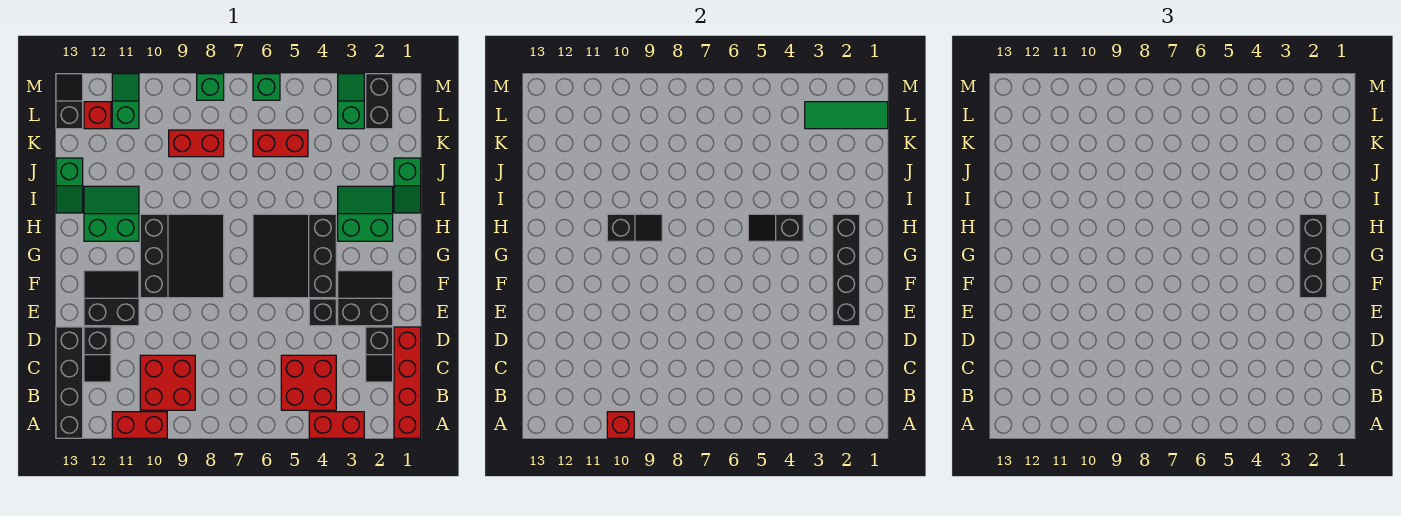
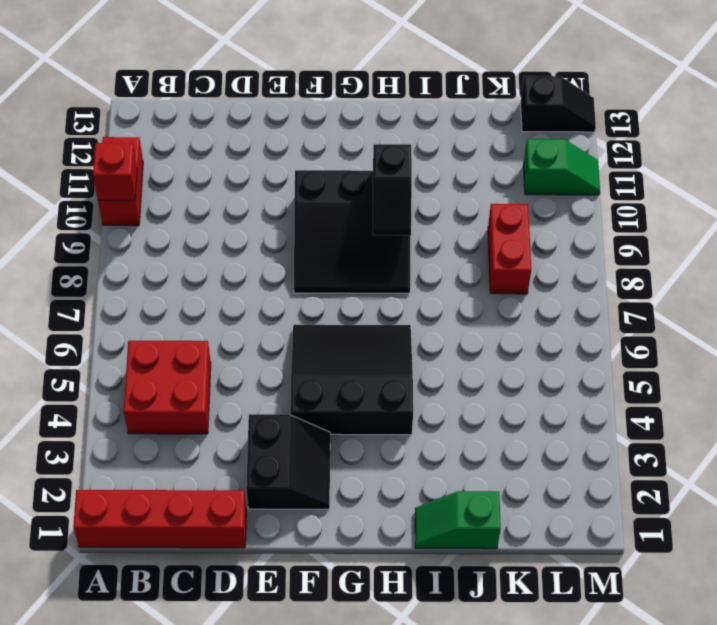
none -> red 1x2 brick [309,412,364,438]
none -> black 1x4 brick [56,327,83,438]
none -> red 2x2 brick [140,355,195,410]
none -> black 1x2 slope [366,327,393,382]

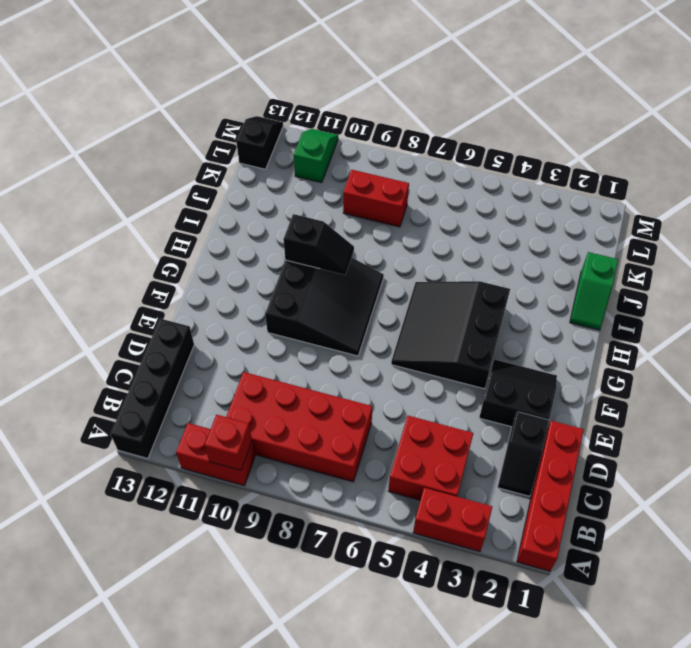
red 2x4 brick [226,372,372,482] -> red 2x2 brick [140,355,195,410]
none -> black 1x2 slope [84,327,111,382]
none -> black 1x1 brick [309,299,336,326]
none -> black 2x2 slope [84,271,139,326]
none -> green 2x2 slope [338,186,393,241]

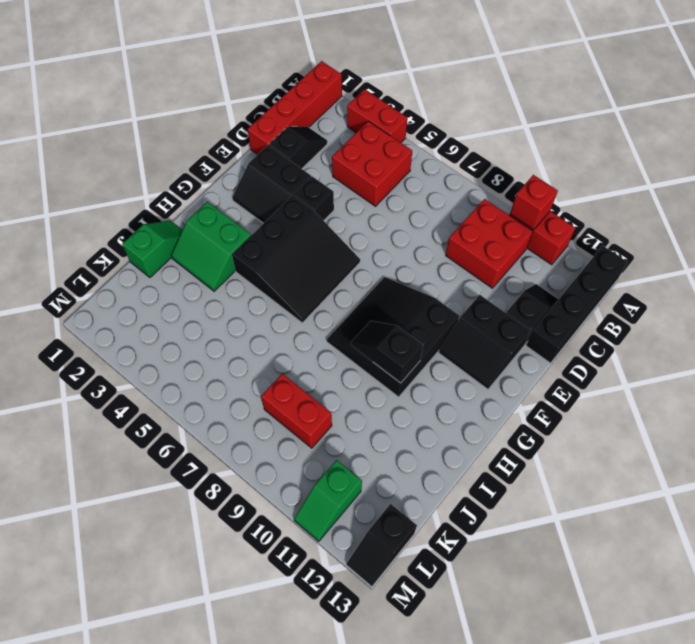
none -> green 2x2 slope [84,186,139,241]
none -> green 1x2 slope [56,158,83,213]
none -> red 1x2 brick [253,130,308,157]
none -> black 1x2 brick [366,74,393,129]

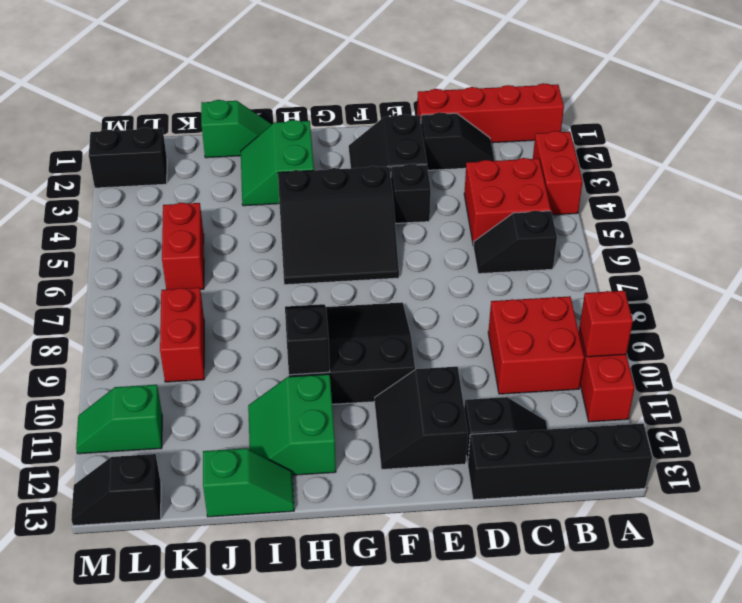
black 1x2 slope [473,211,557,274] -> black 1x2 slope turned to [748,214,803,241]
none -> green 1x2 slope [338,74,364,129]
none -> red 1x1 brick [84,102,111,129]
none -> green 1x1 brick [253,74,280,100]
none -> green 1x1 brick [197,74,224,100]

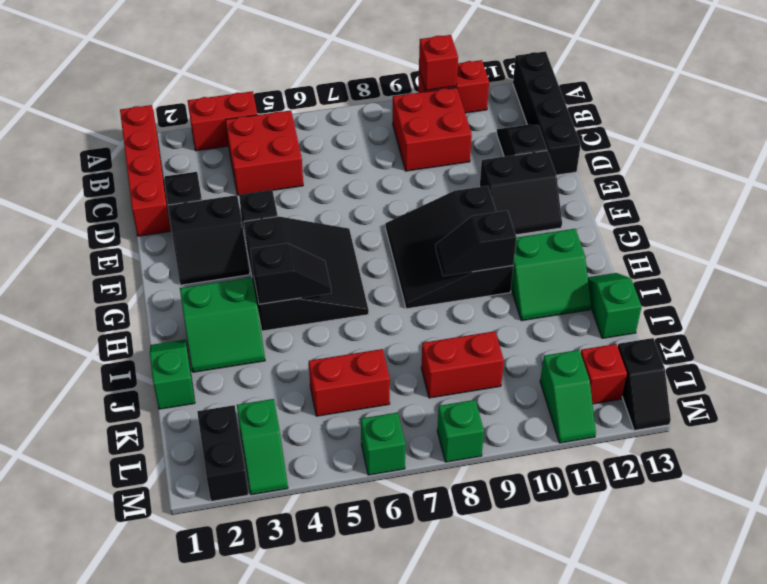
none -> black 1x4 brick [833,214,860,326]
none -> green 1x3 tile [805,102,888,129]
none -> black 1x3 brick [1300,214,1327,298]

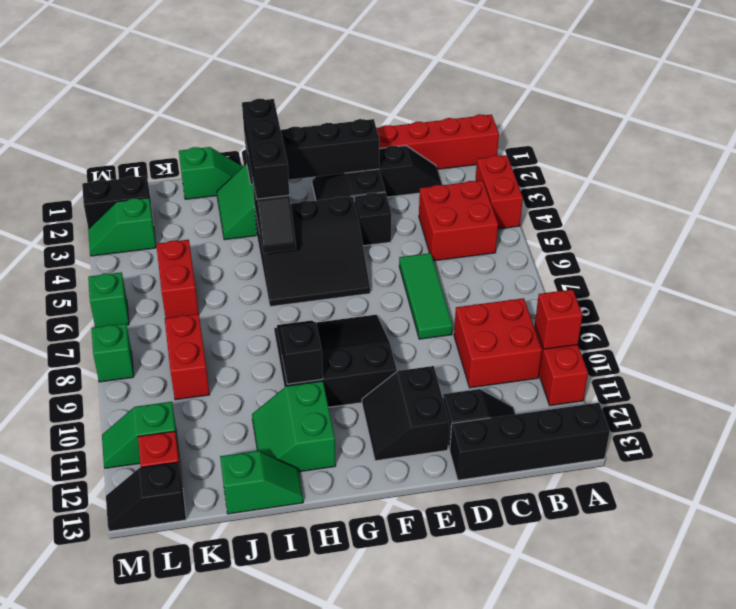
green 1x3 tile [399,253,453,339] -> green 1x3 tile moved to [805,102,888,129]
black 1x3 brick [242,99,289,199] -> black 1x3 brick turned to [1300,214,1327,298]

